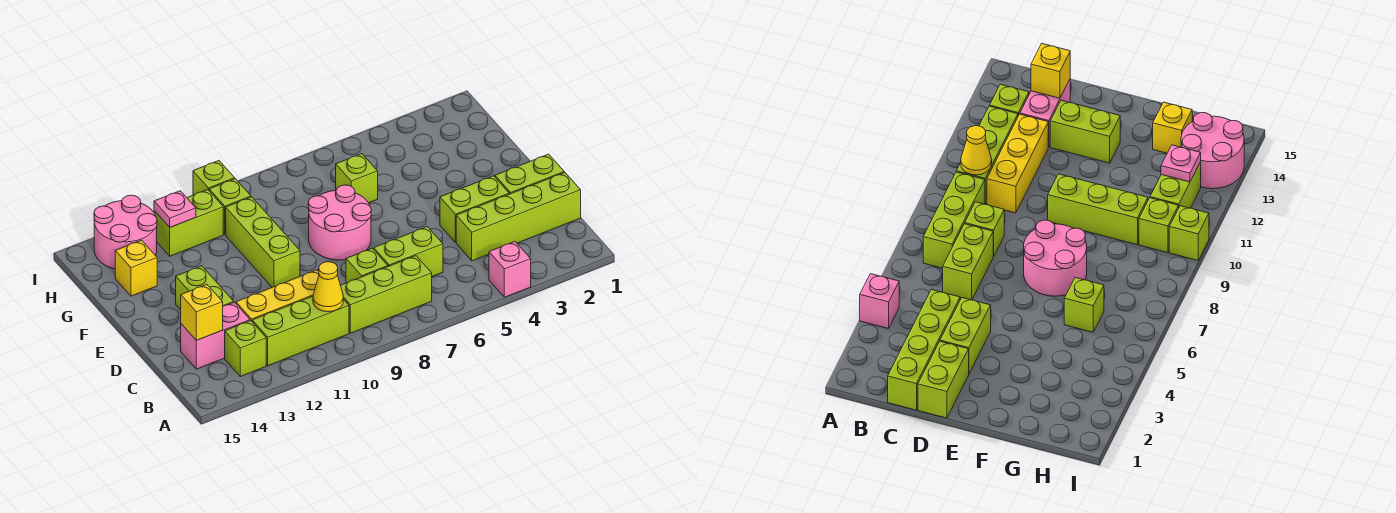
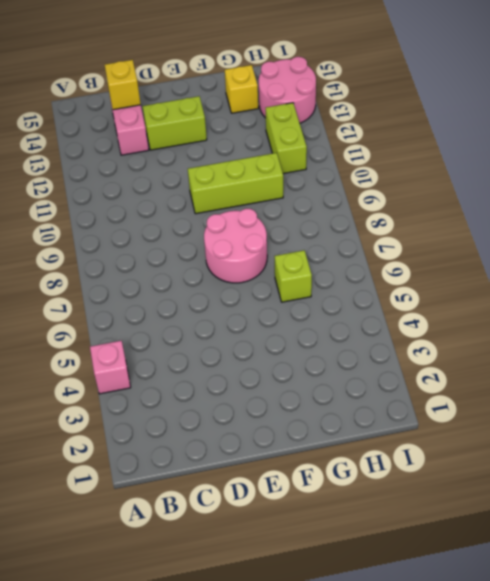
none -> lime 1x3 brick [341,256,432,333]
none -> lime 1x3 brick [252,296,349,366]
none -> lime 1x1 brick [225,321,266,376]

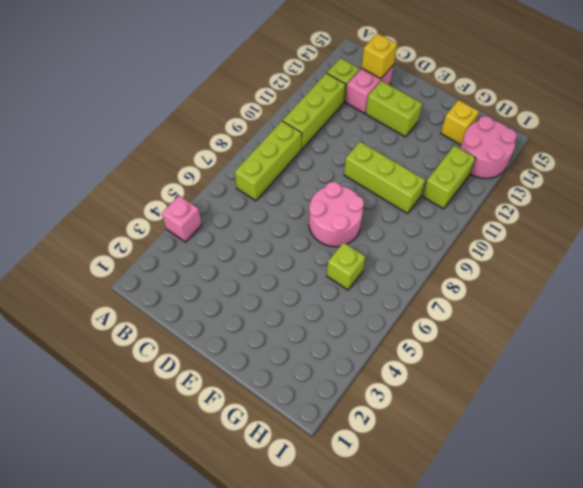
none -> lime 1x4 brick [456,172,581,261]
none -> lime 1x2 brick [374,227,443,276]
none -> lime 1x1 brick [346,248,388,283]

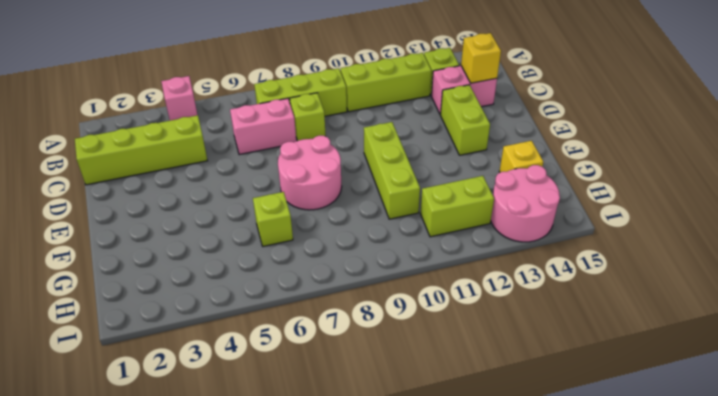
pink 1x2 brick [230,98,296,155] -> lime 1x2 brick [374,227,443,276]
none -> yellow 1x3 brick [236,270,319,321]
none -> lime 1x2 brick [495,154,564,194]
none -> lime 1x2 brick [440,176,509,243]

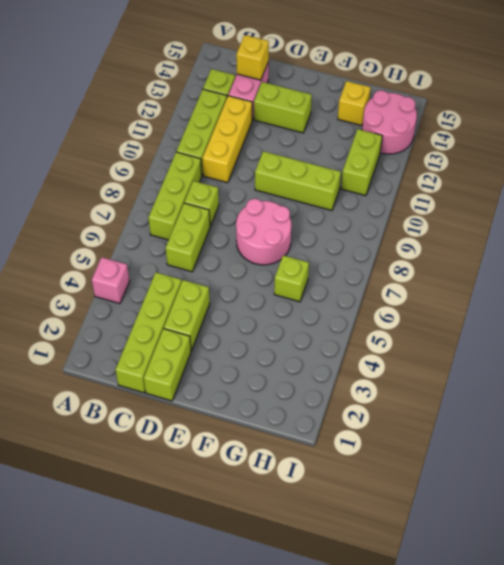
none -> lime 1x1 brick [209,179,251,234]
none -> lime 1x1 brick [193,161,235,195]
none -> yellow 1x1 cone [313,262,343,312]

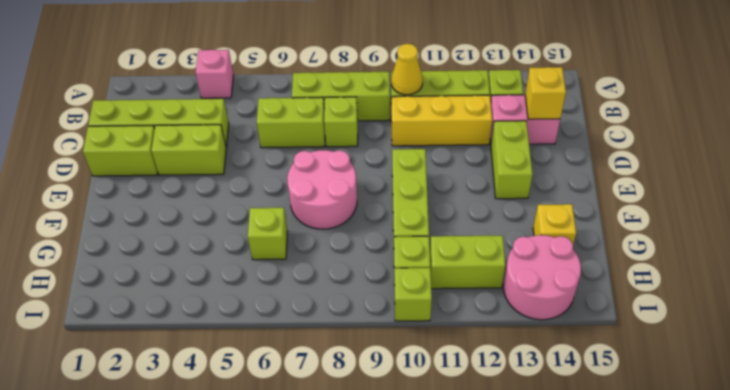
none -> pink 1x1 plate [154,191,196,227]

